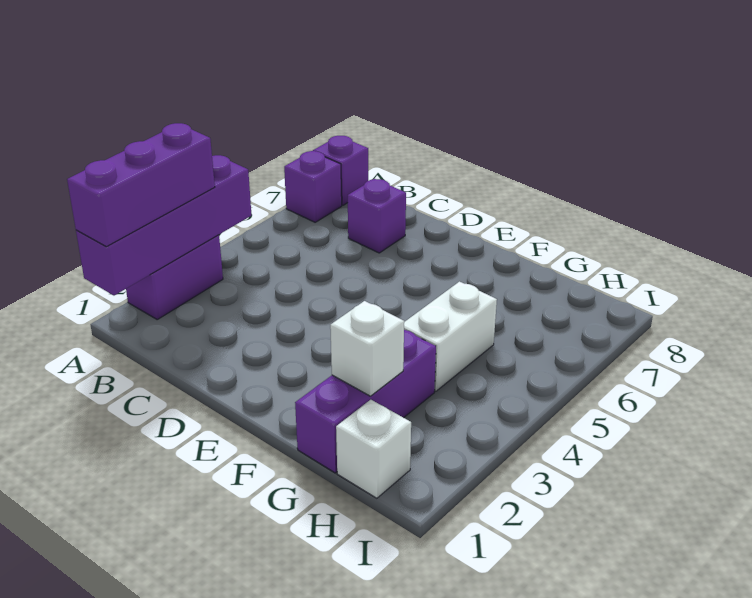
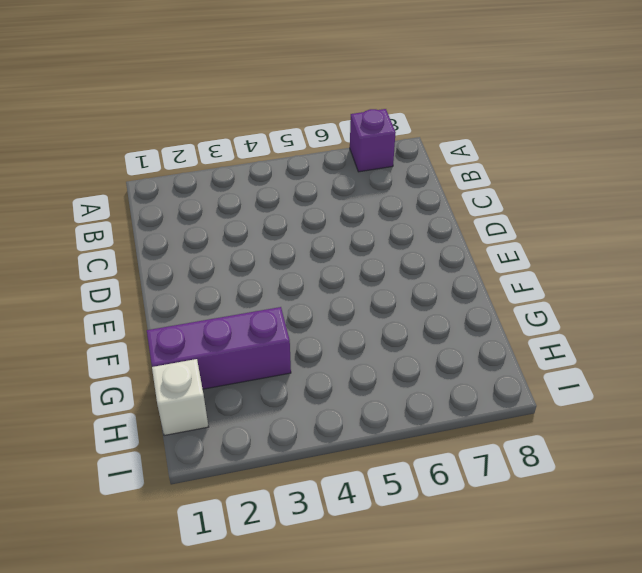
none -> purple 1x2 brick [126,235,223,319]
none -> purple 1x1 brick [313,136,368,205]

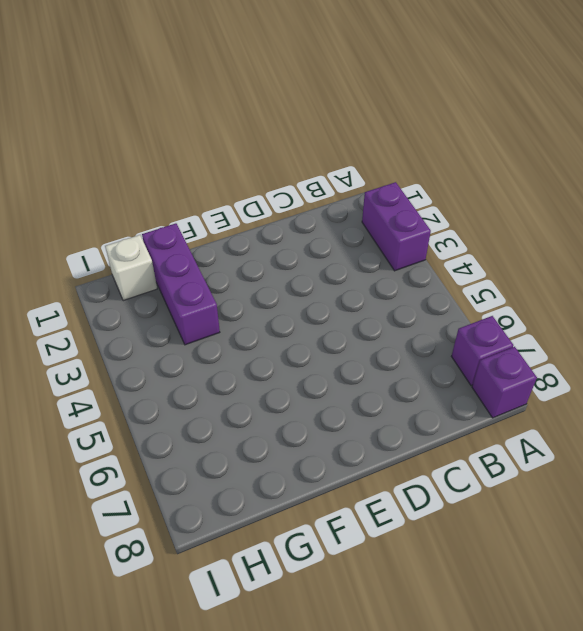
none -> purple 1x1 brick [348,179,406,253]
none -> white 1x2 brick [404,282,497,391]

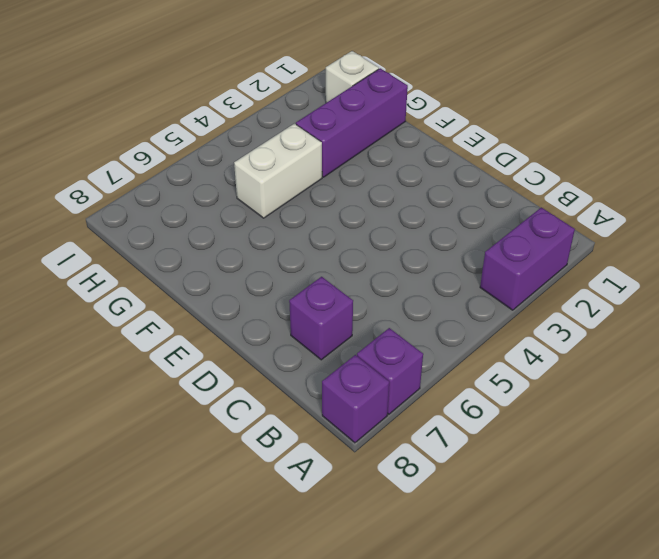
none -> purple 1x4 brick [76,155,251,295]
none -> white 1x1 brick [330,301,404,396]

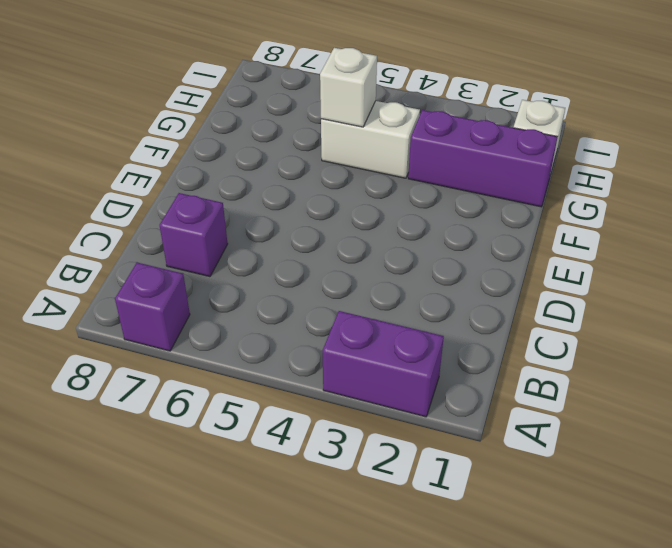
white 1x1 brick [320,48,377,127] -> white 1x1 brick moved to [330,301,404,396]
none -> purple 1x1 brick [313,136,368,205]
none -> purple 1x4 brick [76,155,251,295]

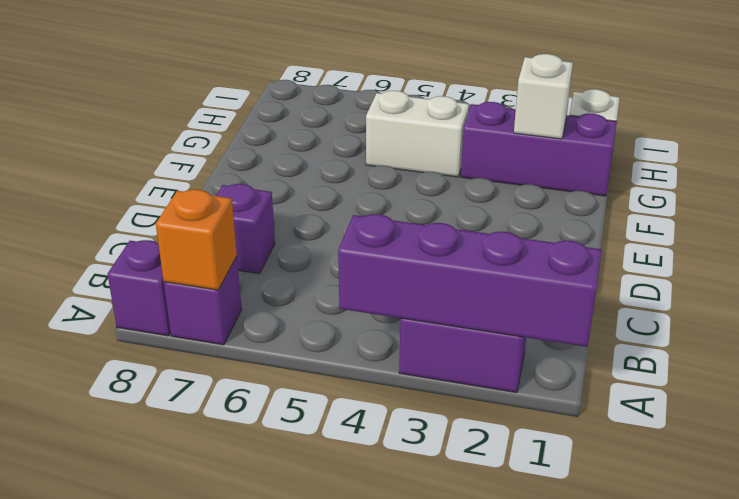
orange 1x1 brick [156,189,237,290] -> none
none -> purple 1x3 brick [67,123,215,247]

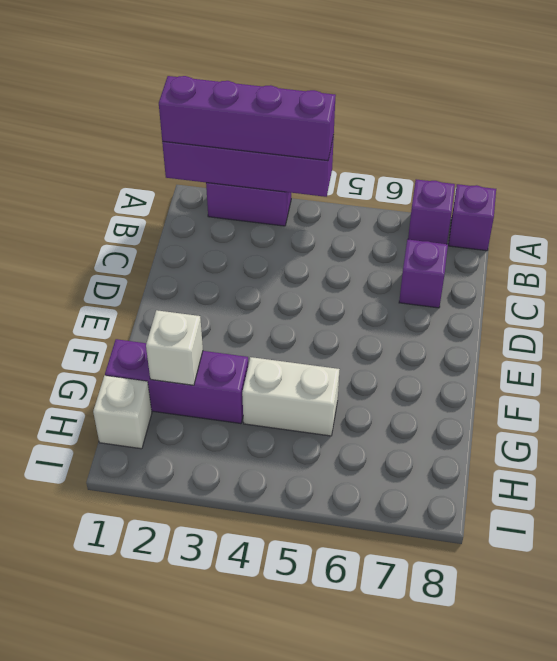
purple 1x4 brick [159,76,336,161] -> purple 1x3 brick [67,123,215,247]

